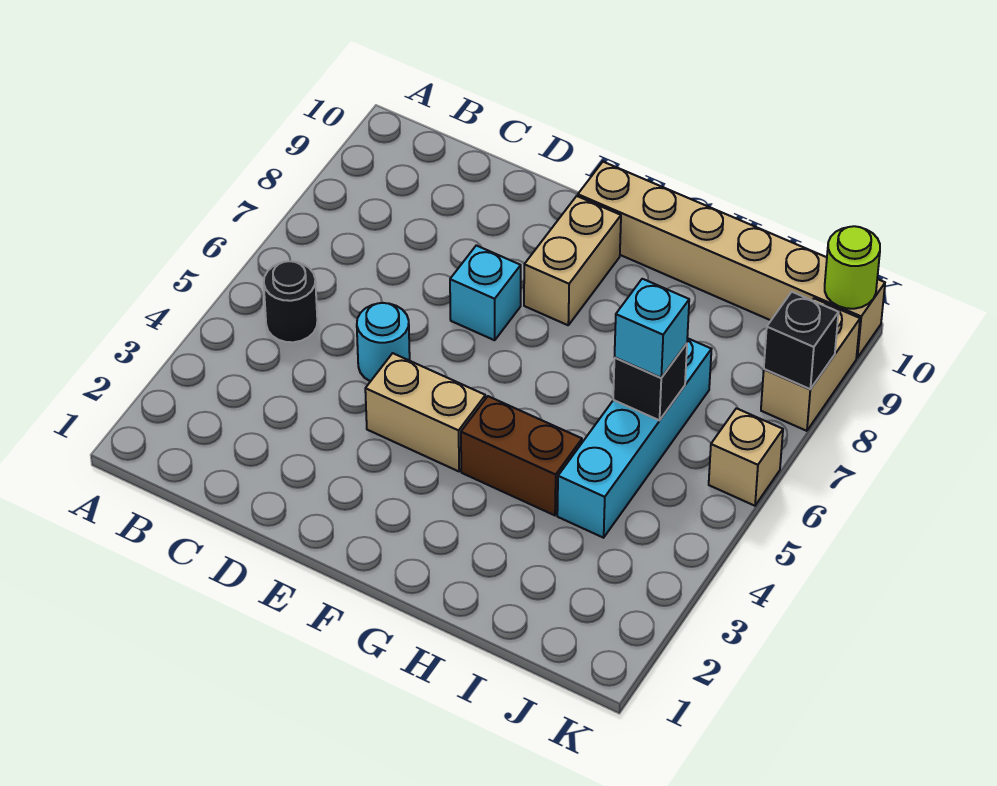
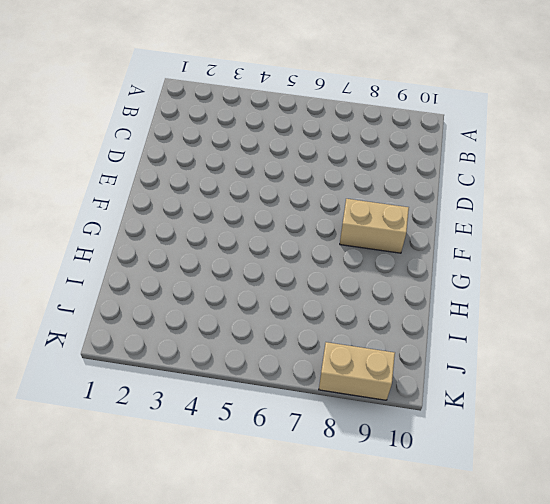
none -> black 1x1 round brick [264,261,317,342]
none -> cyan 1x1 round brick [357,303,410,381]
none -> tan 1x2 brick [365,353,486,471]

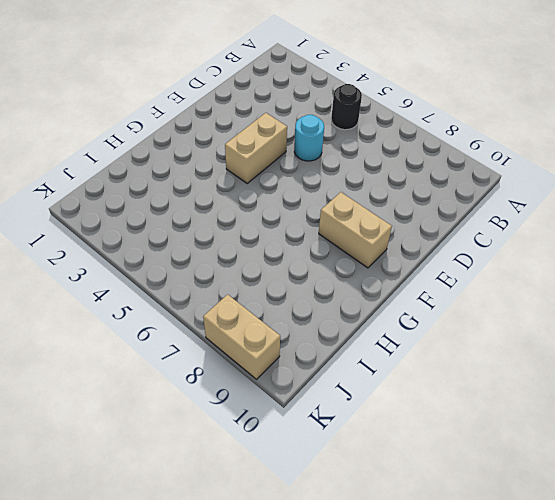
none -> cyan 1x1 brick [450,245,521,340]
none -> tan 1x6 brick [578,162,885,358]
none -> brown 1x2 brick [461,396,582,515]

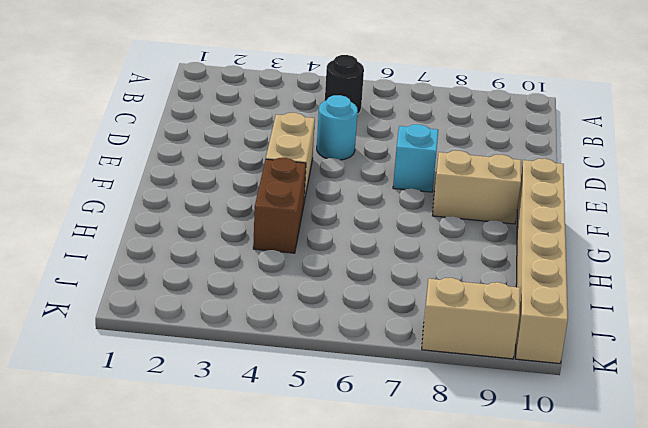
none -> cyan 1x4 brick [557,338,711,538]
none -> tan 1x1 brick [709,408,783,506]
none -> black 1x1 brick [613,343,687,420]

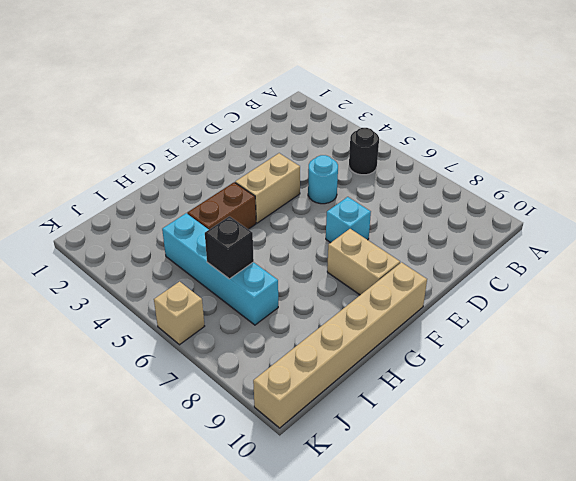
none -> tan 1x2 brick [761,299,860,431]
none -> black 1x1 brick [764,292,839,389]
none -> lime 1x1 round brick [825,226,880,309]

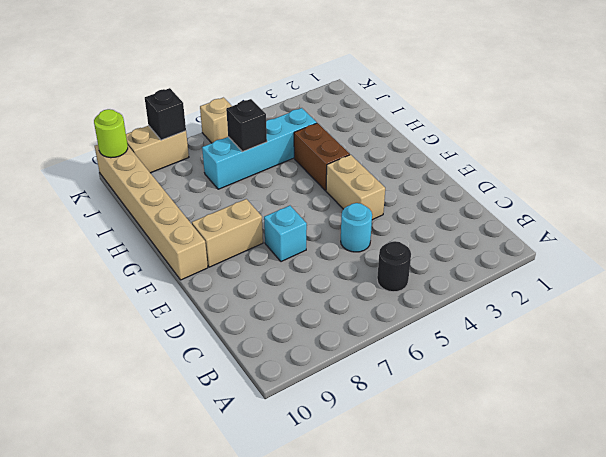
none -> cyan 1x1 brick [615,279,689,378]

